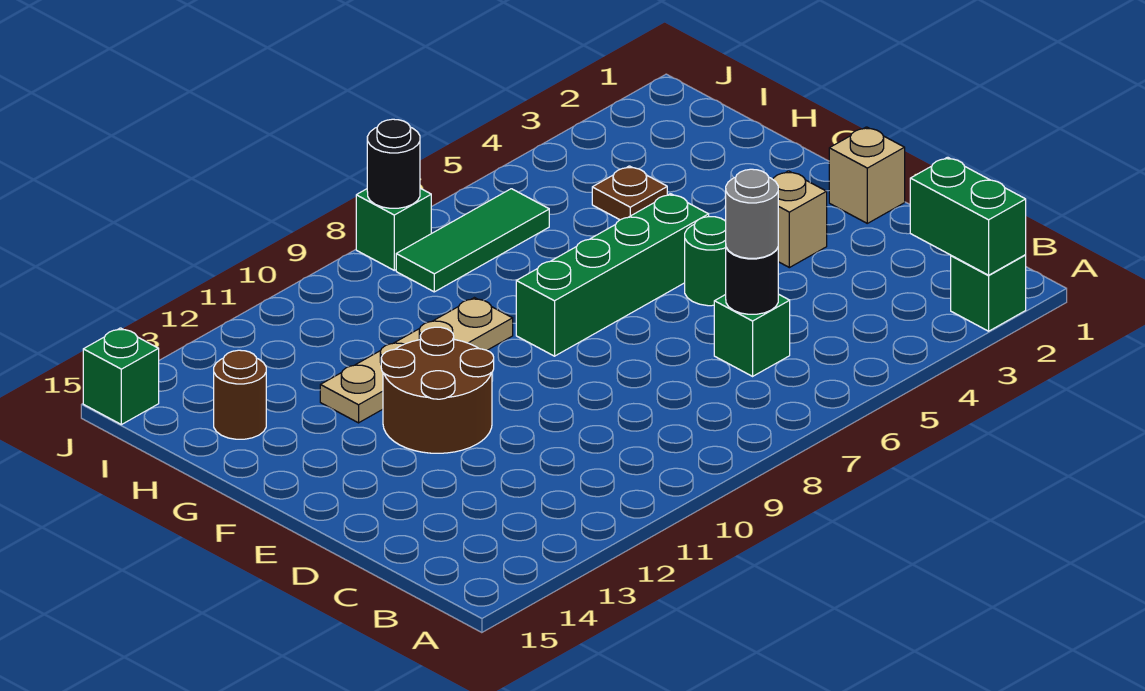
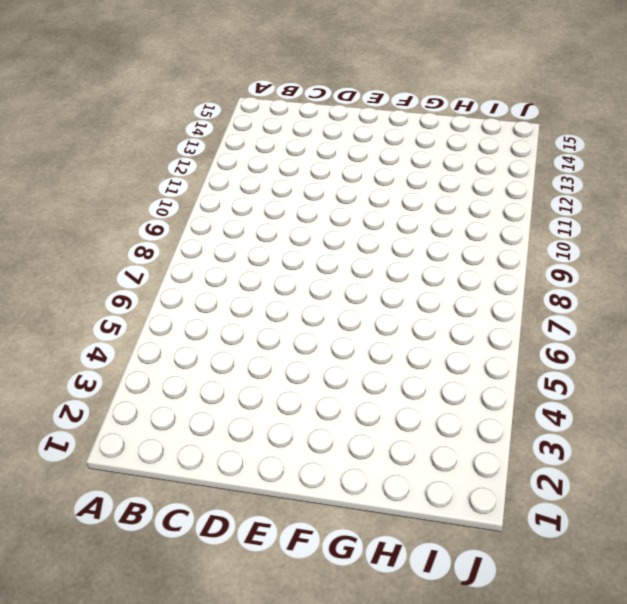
none -> green 1x1 brick [951,255,1026,331]
none -> green 1x1 brick [714,294,790,376]
none -> tan 1x1 brick [829,127,905,223]

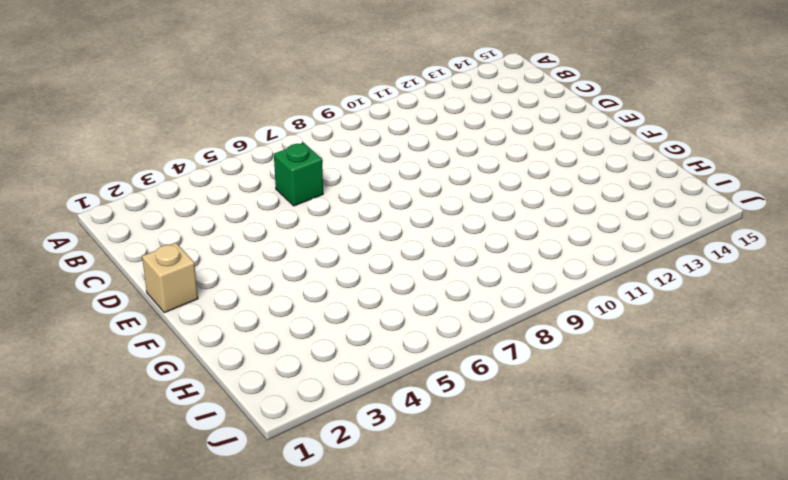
none -> green 1x1 brick [951,255,1026,331]
none -> tan 1x1 brick [773,171,827,268]
none -> green 1x1 round brick [685,217,726,306]

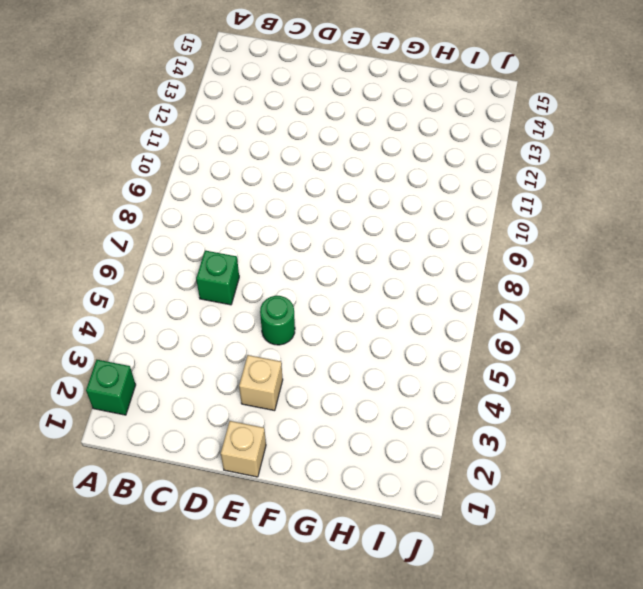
none -> brown 2x2 round brick [381,327,494,453]
none -> green 1x4 brick [516,194,709,356]
none -> tan 1x4 plate [320,298,513,423]

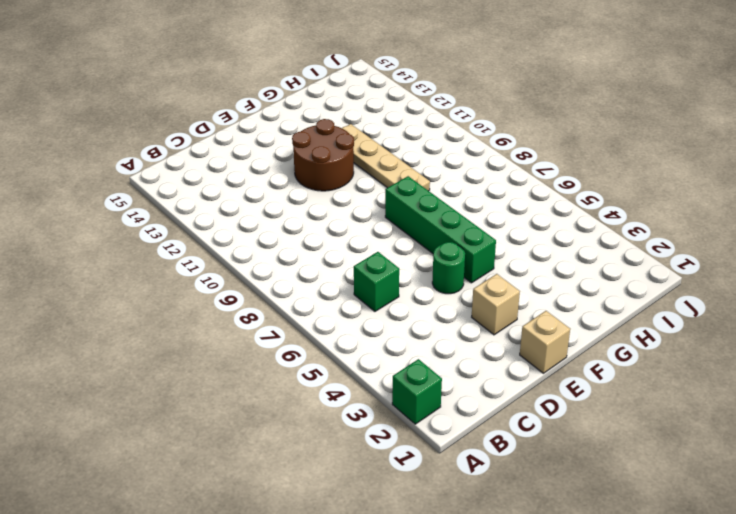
none -> brown 1x1 plate [592,166,667,220]
none -> brown 1x1 round brick [214,350,266,439]
none -> green 1x3 tile [396,189,549,292]

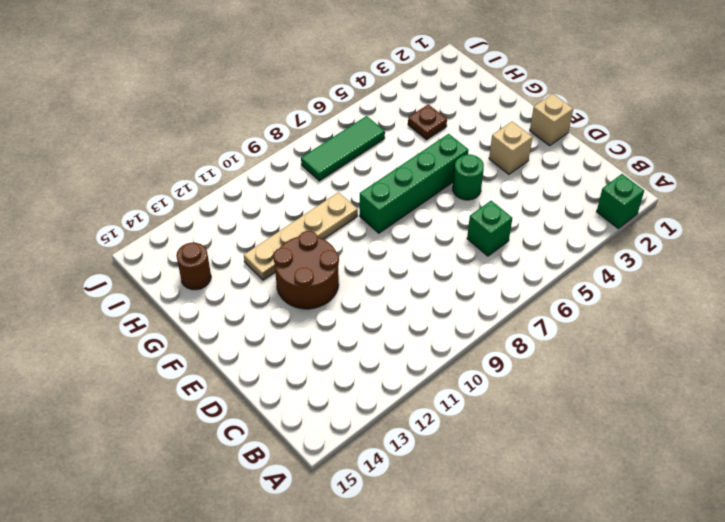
none -> green 1x1 brick [356,188,431,270]
none -> green 1x1 brick [83,328,159,425]
none -> green 1x2 brick [910,157,1026,275]

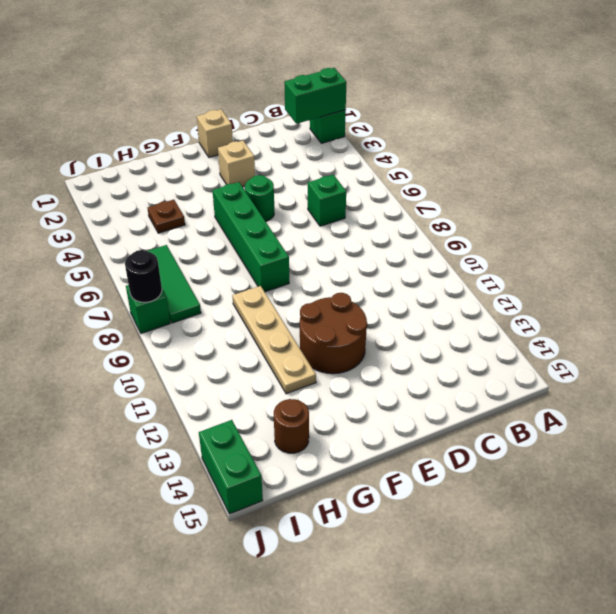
green 1x2 brick [199,420,263,514] -> green 1x1 brick [83,328,159,425]
none -> black 1x1 round brick [726,248,778,314]
none -> grey 1x1 round brick [726,169,778,258]

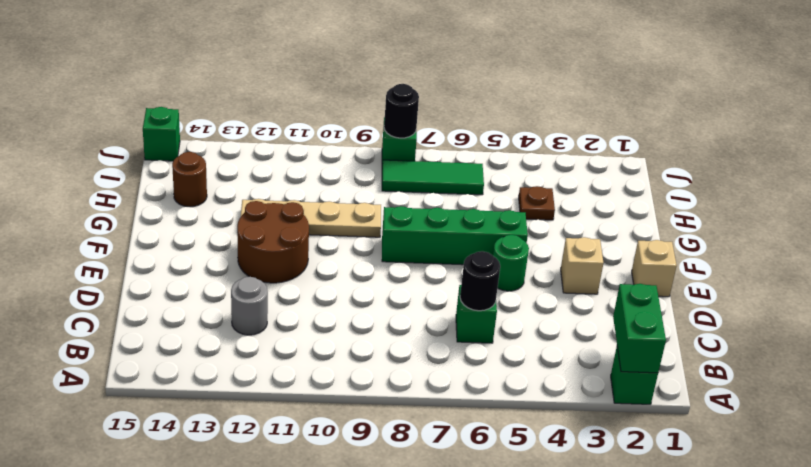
grey 1x1 round brick [231,277,268,335] -> grey 1x1 round brick moved to [726,169,778,258]

